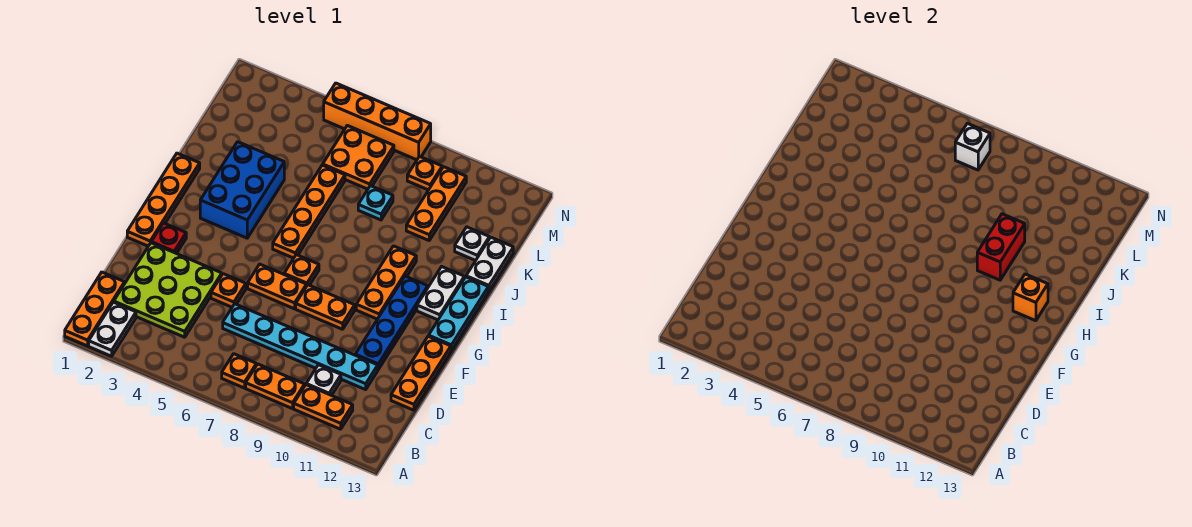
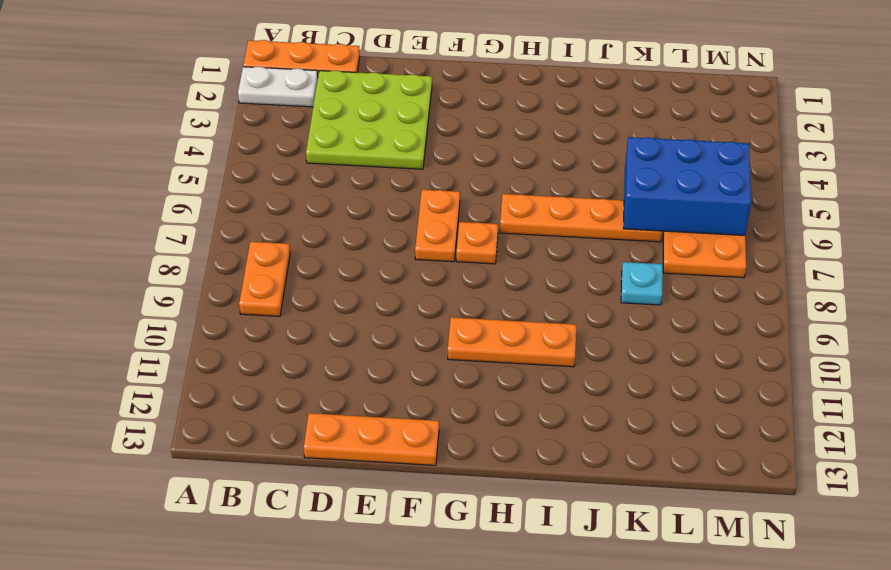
blue 2x3 brick [623,137,751,235] -> blue 2x3 brick moved to [200,142,284,238]
none -> orange 1x1 plate [222,354,256,388]
none -> orange 1x2 plate [294,385,353,429]
none -> white 1x1 plate [306,365,341,396]
none -> cyan 1x6 plate [223,304,378,390]

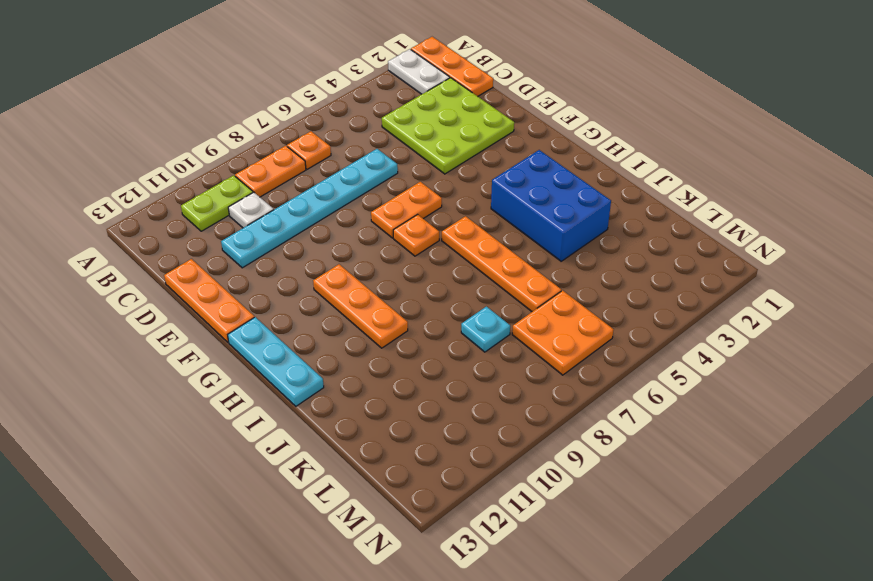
lime 1x2 plate [181,175,253,231] -> orange 1x2 plate [294,385,353,429]
none -> orange 1x1 plate [211,274,246,307]
none -> blue 1x4 plate [355,276,428,370]
none -> orange 1x4 plate [127,153,200,246]
none -> red 1x1 plate [151,223,186,254]

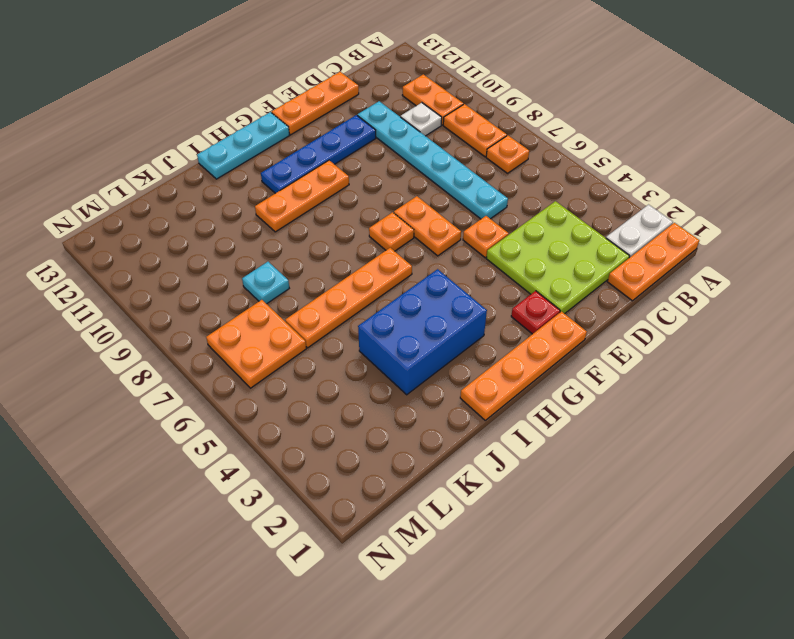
none -> orange 1x2 plate [296,285,355,329]
none -> white 1x2 plate [417,267,464,320]
none -> white 1x2 plate [466,237,513,291]
none -> orange 1x3 plate [406,167,466,240]

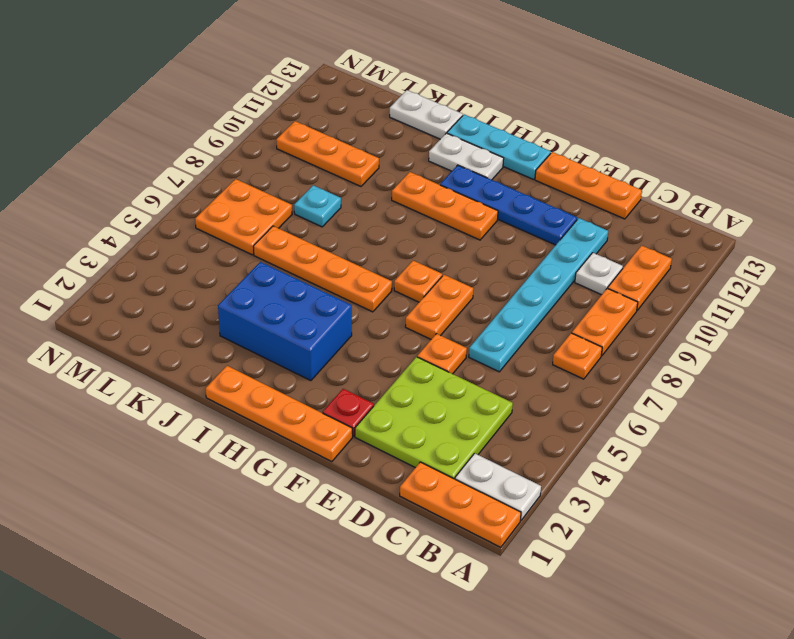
none -> orange 1x2 plate [296,285,355,329]
none -> white 1x1 plate [455,227,489,261]
none -> orange 1x1 plate [407,156,442,190]
none -> orange 1x4 brick [324,83,431,160]

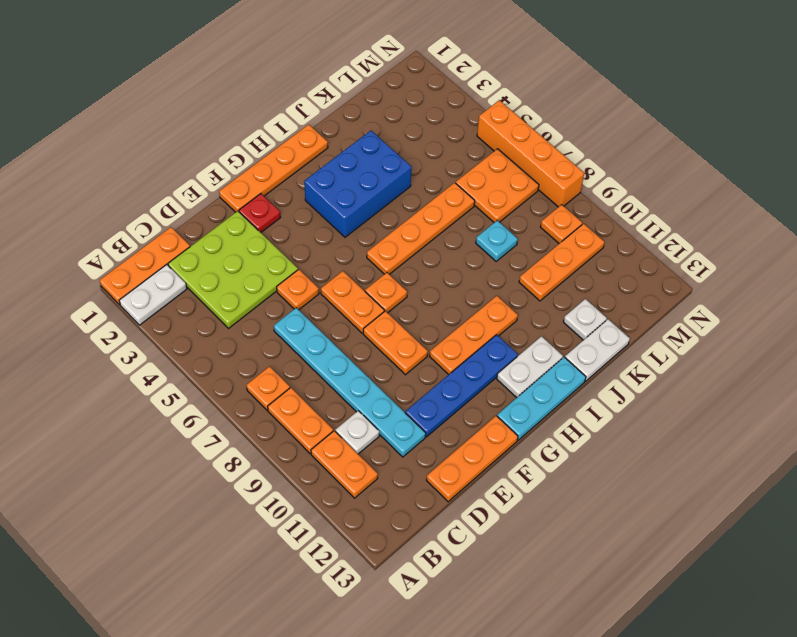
none -> orange 1x1 brick [1013,274,1048,321]
none -> red 1x2 brick [977,214,1025,280]
none -> white 1x1 brick [955,123,990,170]

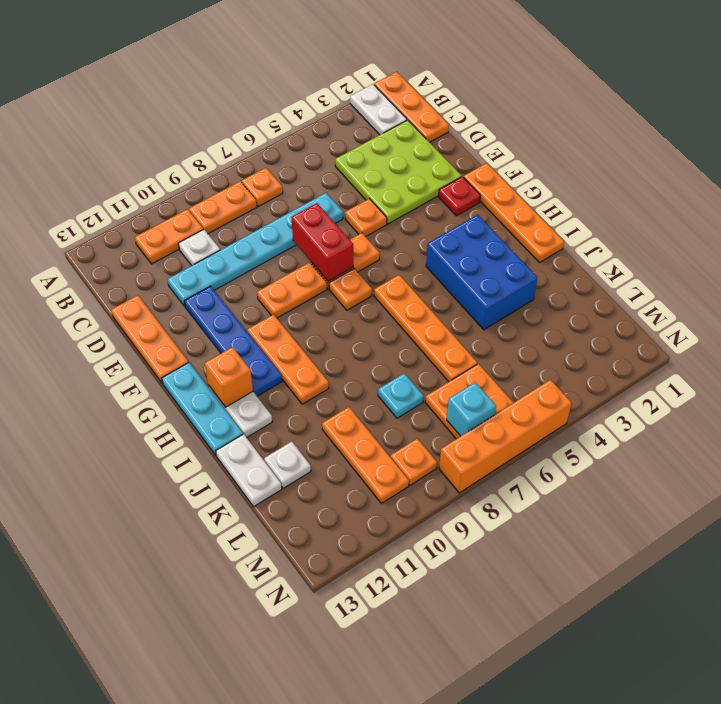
red 1x2 brick [291,203,353,281] -> red 1x2 brick moved to [977,214,1025,280]
cyan 1x1 brick [447,382,496,436] -> white 1x1 brick [955,123,990,170]

